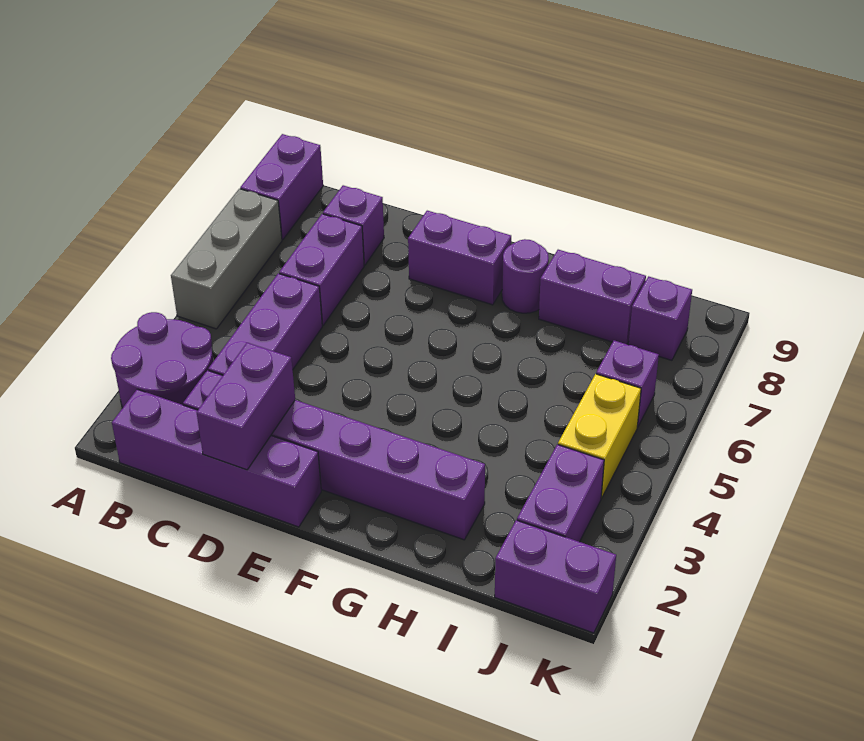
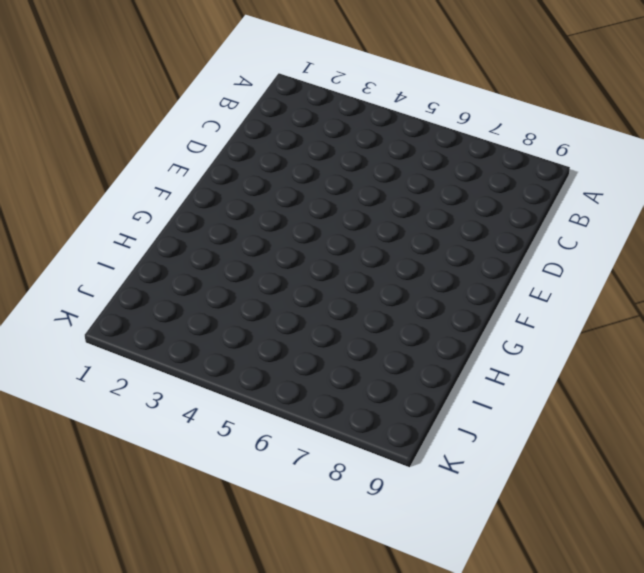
none -> purple 2x2 round brick [111,312,213,408]
none -> grey 1x3 brick [171,189,282,329]
none -> purple 1x2 brick [240,134,323,240]

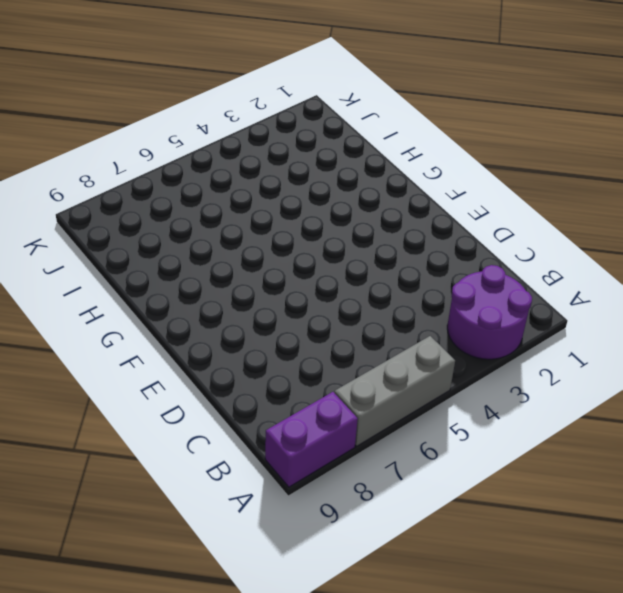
none -> purple 1x4 brick [112,389,321,527]
none -> purple 1x6 brick [183,370,485,540]
none -> purple 1x3 brick [208,273,322,375]

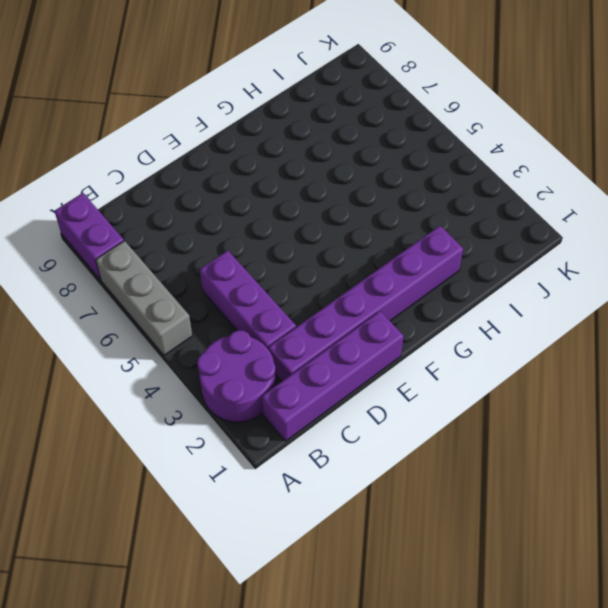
none -> purple 1x2 brick [279,214,364,325]
none -> purple 1x1 brick [323,185,384,265]
none -> purple 1x2 brick [408,211,511,305]

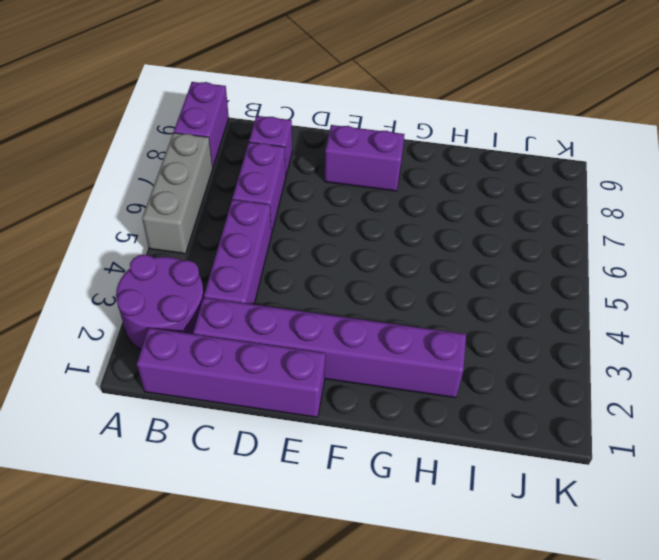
none -> purple 1x1 round brick [502,239,549,313]
none -> purple 1x2 brick [539,250,646,344]
none -> purple 1x2 brick [495,520,616,633]

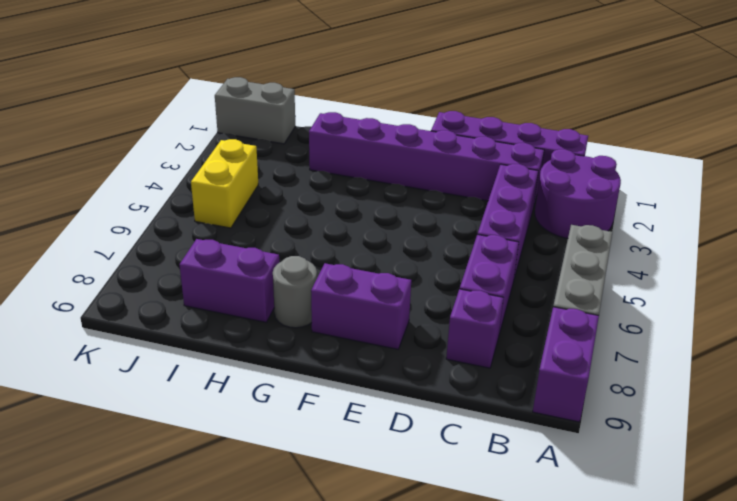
grey 1x1 round brick [273,256,317,328] -> purple 1x1 round brick [502,239,549,313]
grey 1x2 brick [215,77,295,144] -> purple 1x2 brick [495,520,616,633]
none -> purple 1x2 brick [517,445,604,542]
none -> purple 1x1 brick [596,341,659,427]
none -> purple 1x1 brick [629,276,692,360]

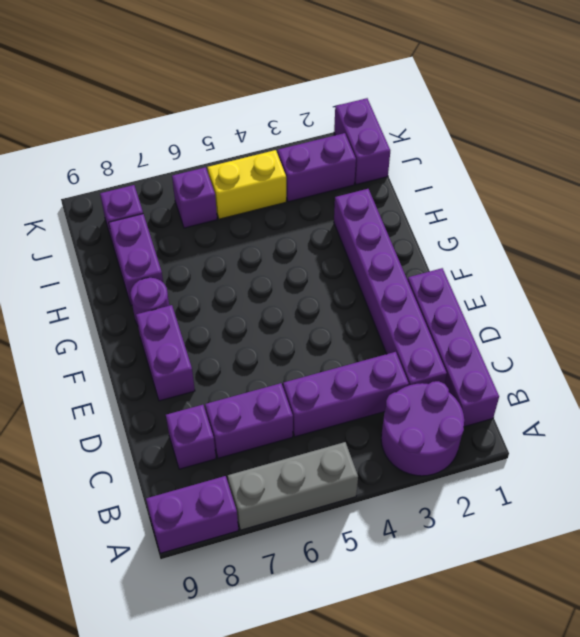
none -> purple 1x2 brick [197,343,295,470]

